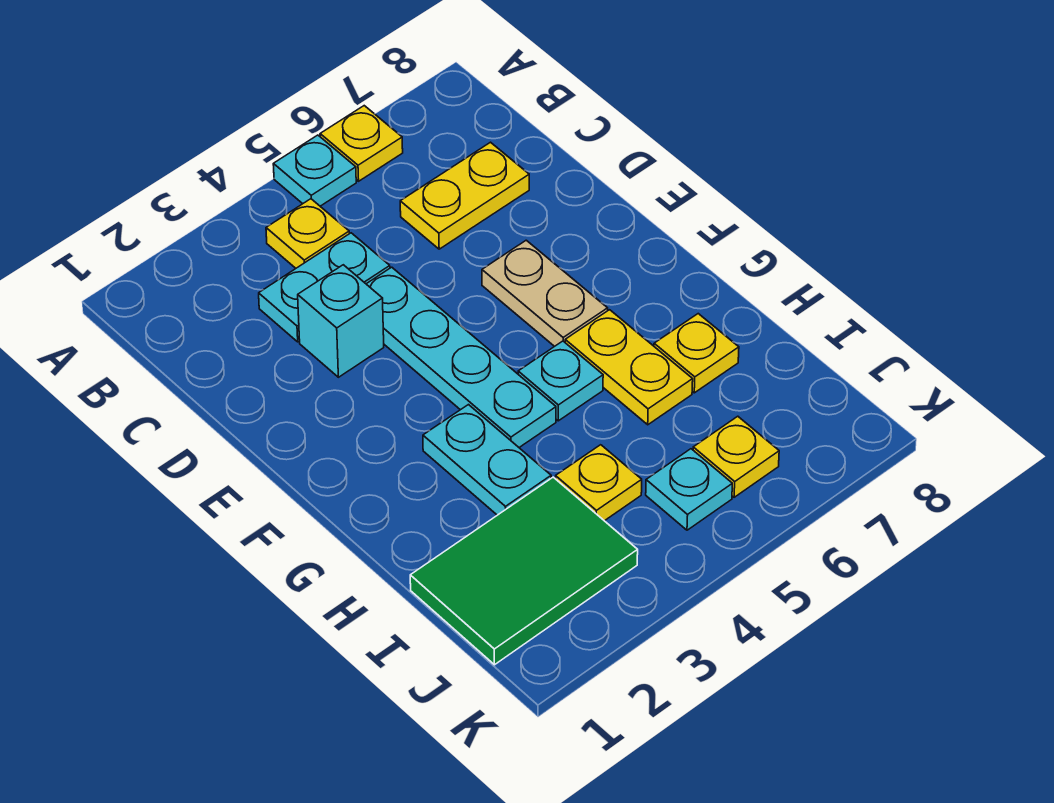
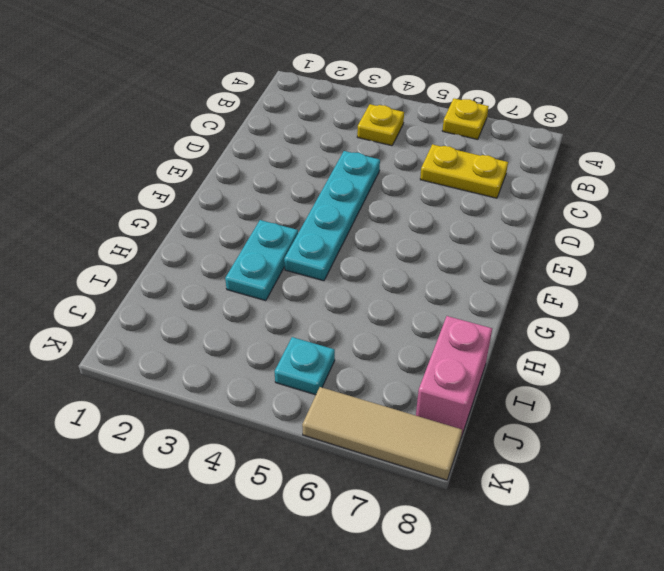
pink 1x2 brick [416,316,492,437] -> none
tan 1x3 tile [302,387,462,480] -> none
none -> cyan 1x1 plate [273,135,356,206]
none -> cyan 1x2 plate [259,233,390,342]
none -> cyan 1x1 brick [298,265,384,377]

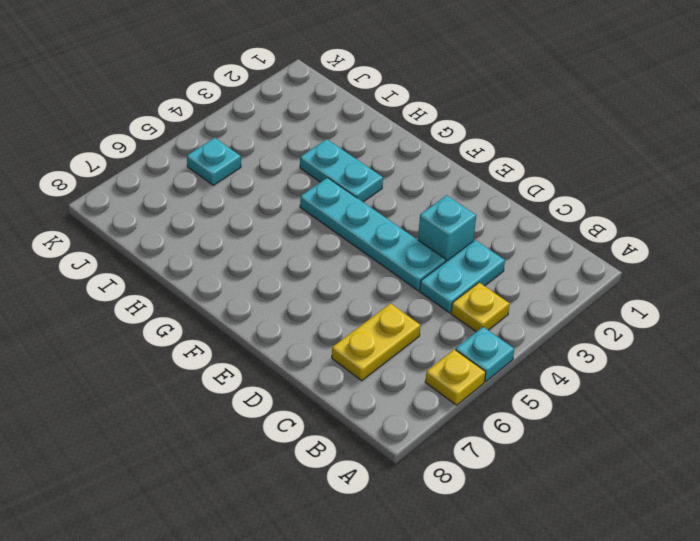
none -> tan 1x2 plate [482,240,608,346]
none -> cyan 1x1 plate [518,341,603,421]
none -> yellow 1x2 plate [565,310,693,425]

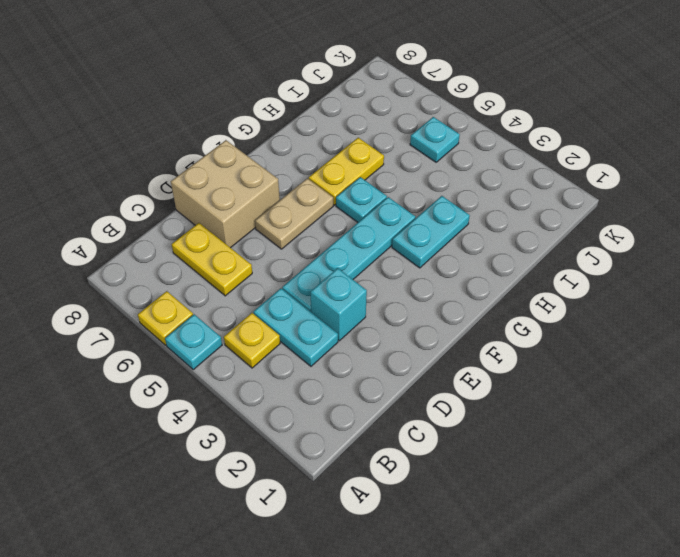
tan 2x2 brick [171,140,280,248] -> none
none -> yellow 1x1 plate [654,314,739,393]
none -> green 2x3 tile [410,477,638,665]
none -> yellow 1x1 plate [556,445,642,521]

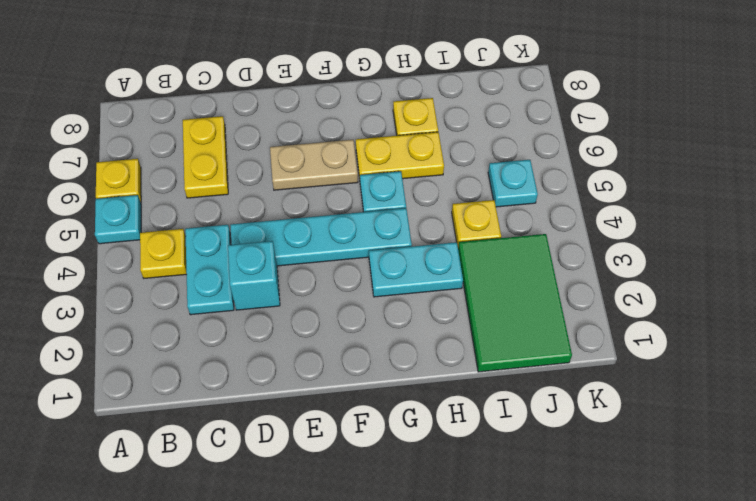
none -> yellow 1x1 plate [693,416,779,497]

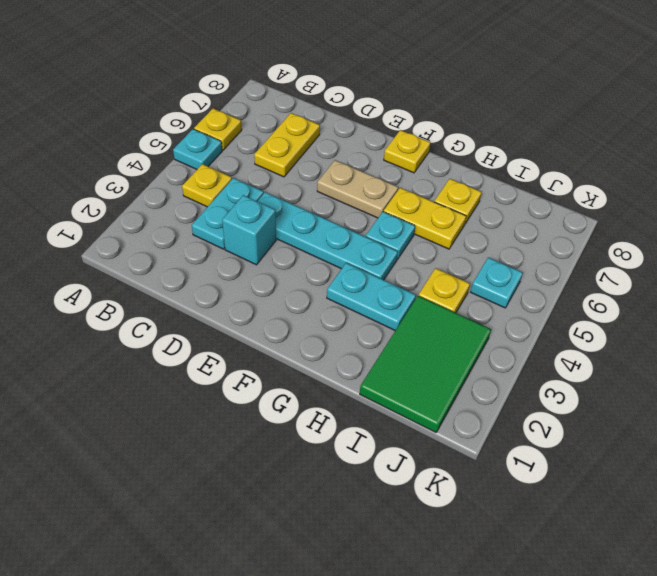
yellow 1x1 plate [384,130,430,173] -> yellow 1x1 plate moved to [693,416,779,497]

